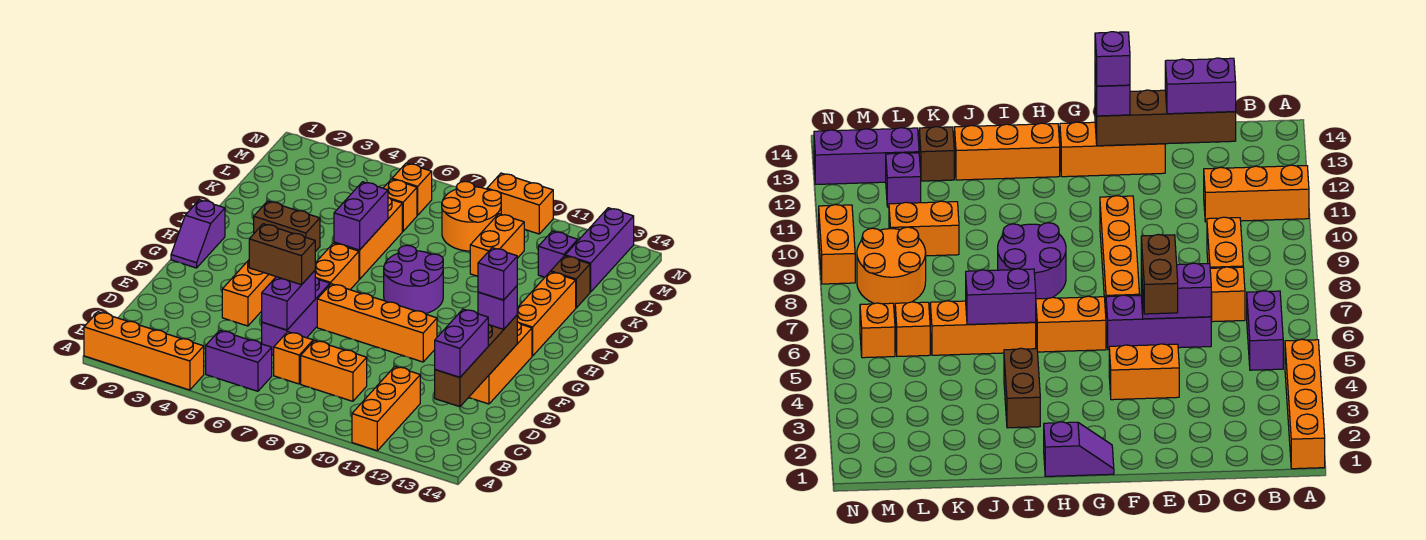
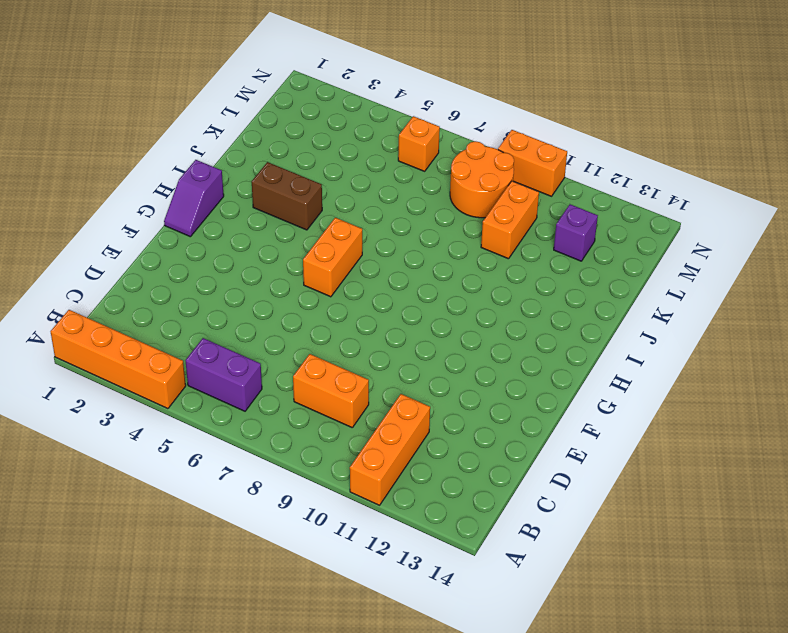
none -> orange 1x1 brick [274,332,313,384]
none -> purple 1x3 brick [262,277,330,355]
none -> orange 1x2 brick [222,260,276,326]
none -> orange 1x3 brick [469,322,532,404]

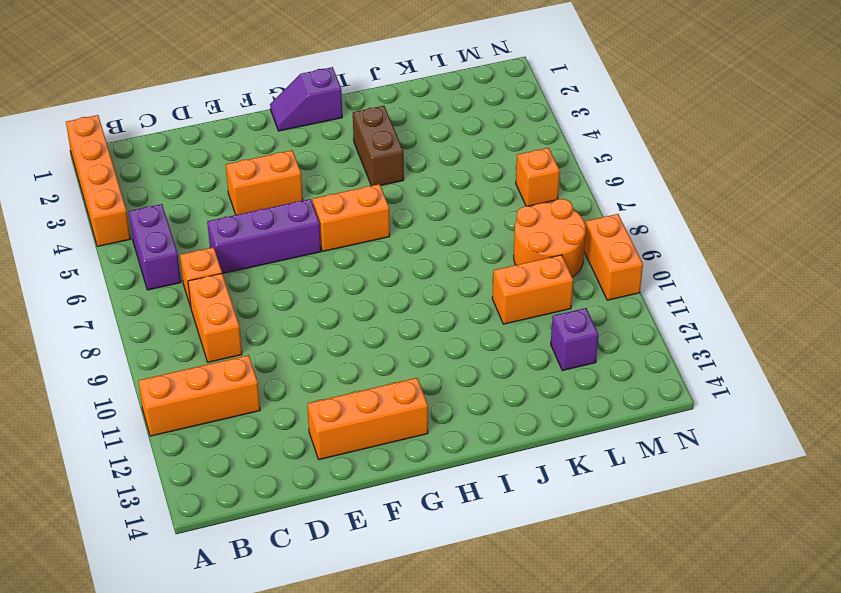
none -> orange 1x4 brick [317,284,437,362]
none -> purple 2x2 round brick [384,245,443,314]
none -> orange 1x3 brick [517,272,576,356]
none -> orange 1x3 brick [334,197,402,279]

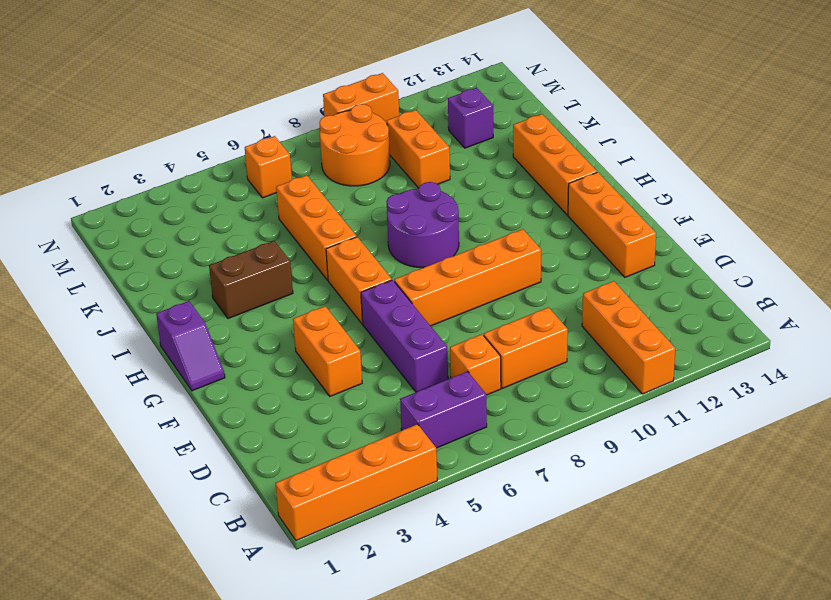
none -> brown 1x1 brick [551,256,590,308]
none -> orange 1x1 brick [384,179,417,231]
none -> purple 1x3 brick [565,208,634,292]
none -> brown 1x4 brick [435,315,517,407]

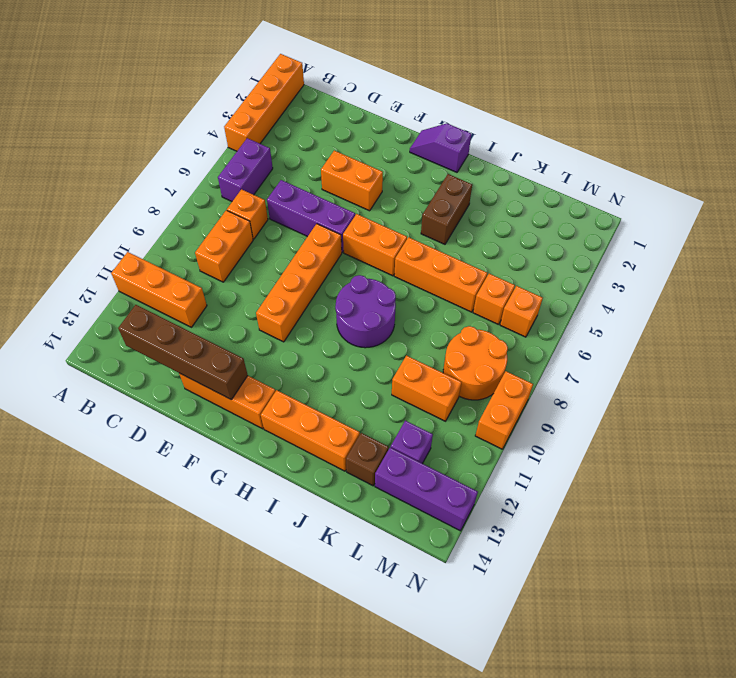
none -> purple 1x2 brick [262,271,315,330]
none -> purple 1x2 brick [334,182,388,250]
none -> purple 1x2 brick [435,309,488,377]
none -> brown 1x2 brick [249,224,315,285]

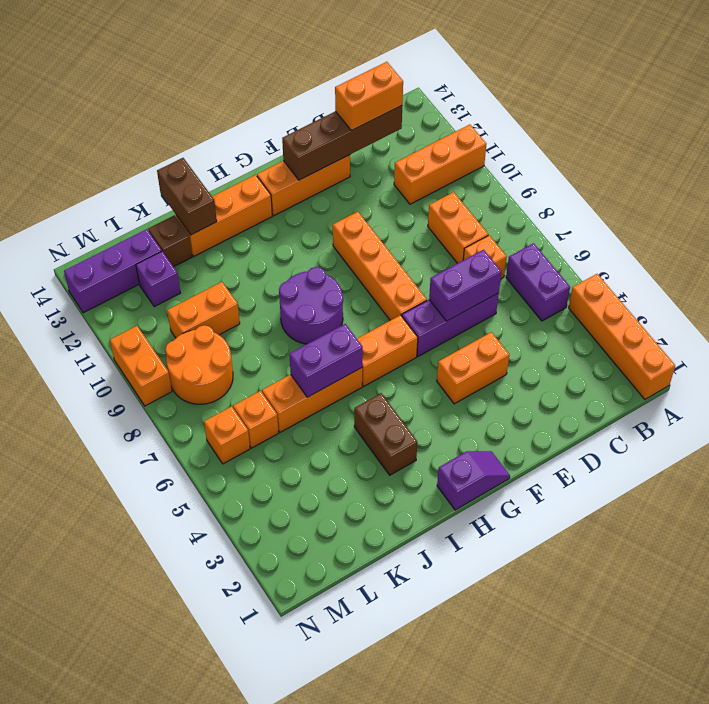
orange 1x2 brick [335,62,403,131] -> purple 1x2 brick [435,309,488,377]
brown 1x2 brick [157,158,217,235] -> brown 1x2 brick moved to [249,224,315,285]
none -> purple 1x1 brick [478,286,517,329]
none -> purple 1x1 brick [478,248,517,300]

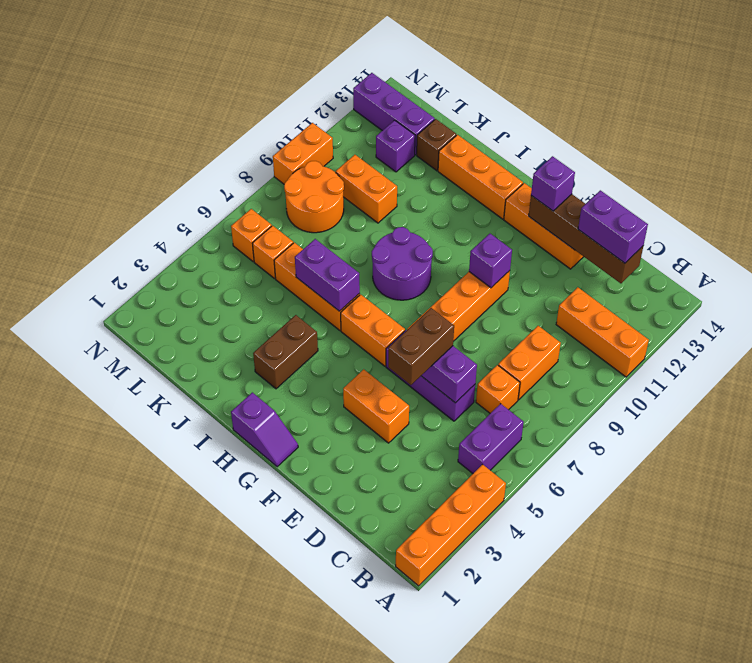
purple 1x1 brick [469,234,512,288] -> purple 1x1 brick moved to [478,248,517,300]

